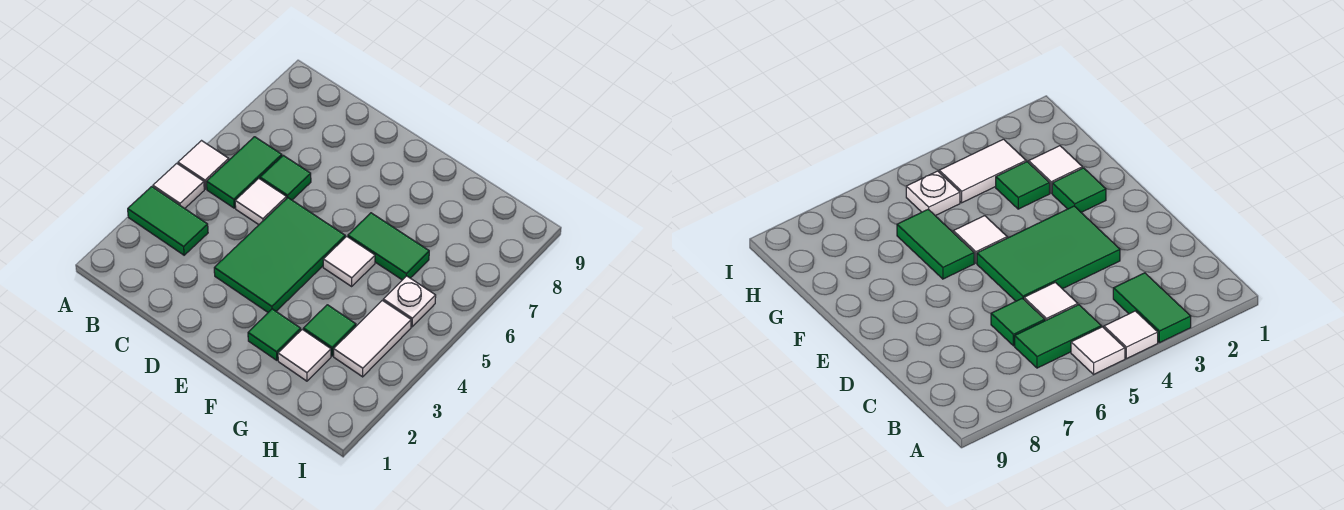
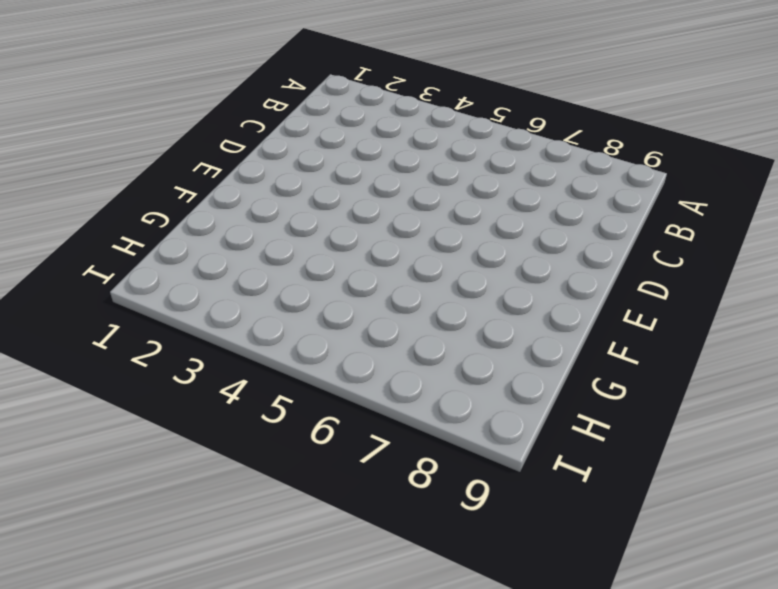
none -> green 1x2 tile [128,187,208,255]
none -> white 1x1 tile [153,163,204,208]
none -> white 1x1 tile [178,141,229,189]

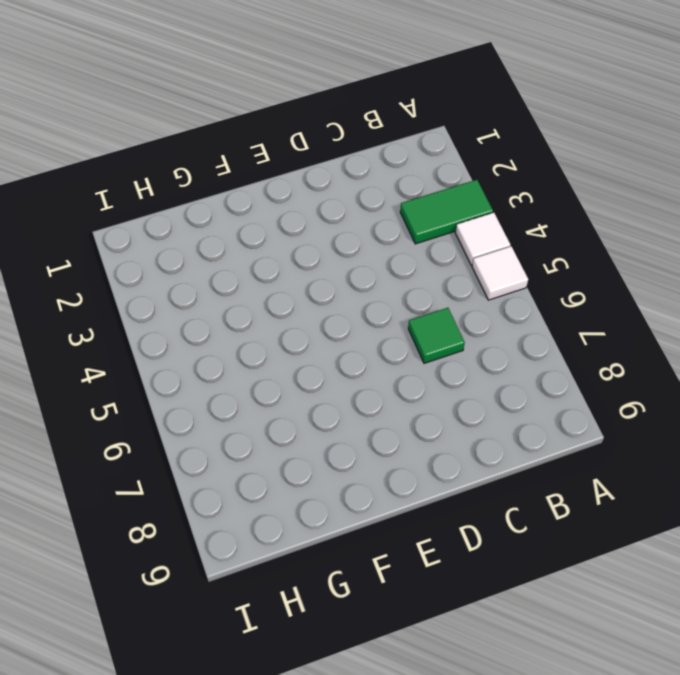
none -> green 1x2 tile [206,137,282,208]
none -> white 1x1 tile [235,179,286,225]
none -> green 2x3 tile [214,198,345,312]

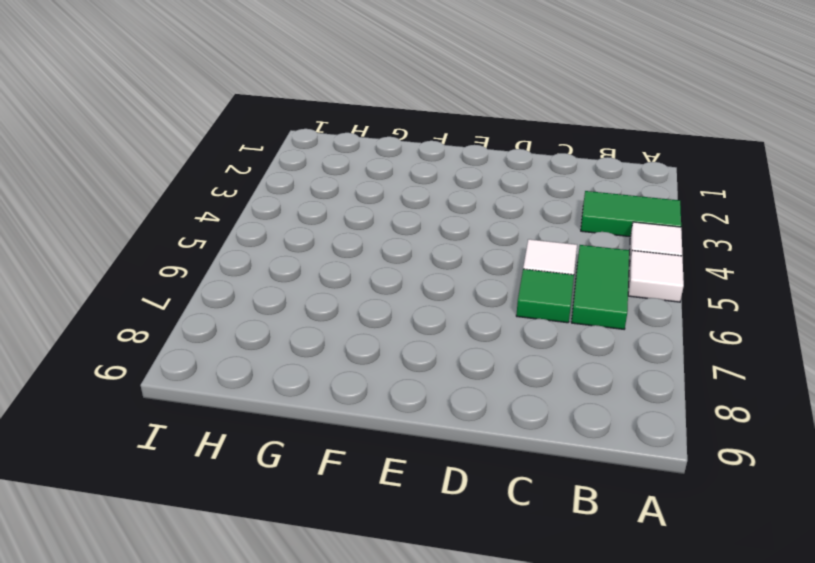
none -> green 2x3 tile [214,198,345,312]
none -> green 1x1 tile [248,309,301,360]
none -> white 1x1 tile [323,236,375,286]

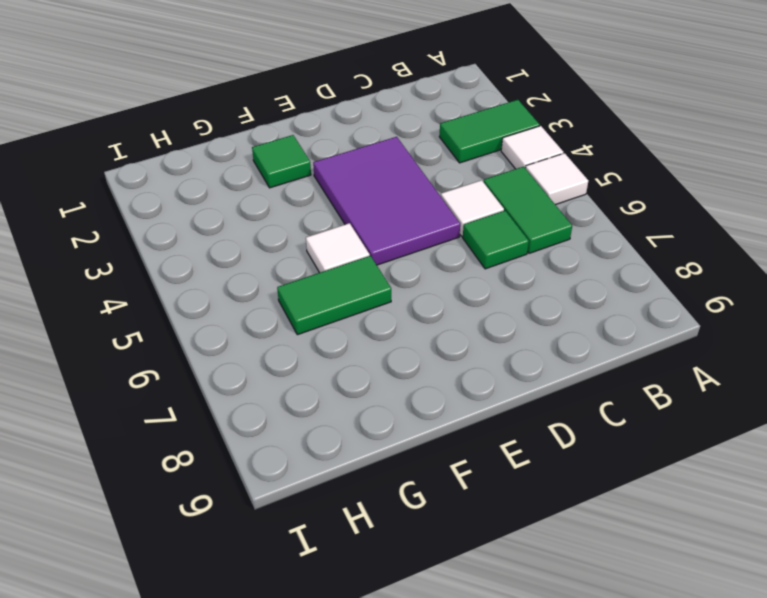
purple 2x3 tile [313,137,460,265] -> green 2x3 tile [214,198,345,312]
none -> white 1x1 tile [278,329,331,381]
none -> green 1x1 tile [303,305,356,356]
none -> white 1x2 tile [334,300,411,377]

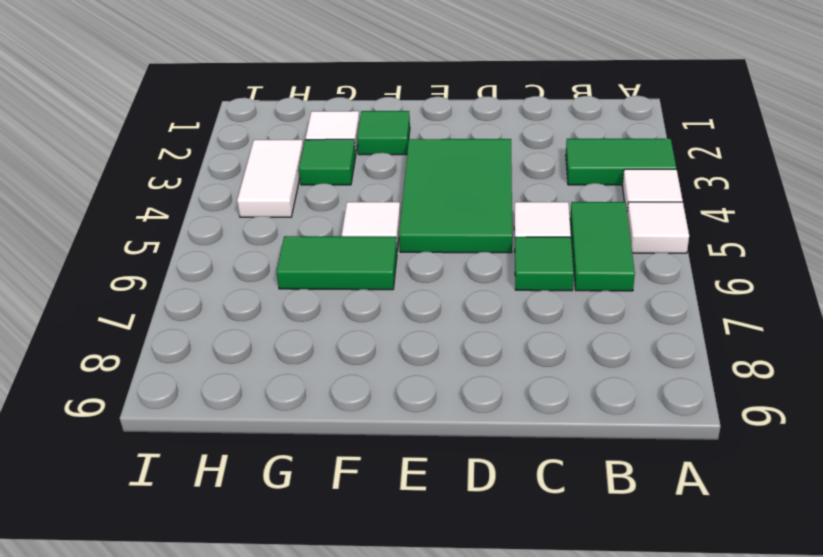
none -> white 1x1 plate [383,276,436,327]

